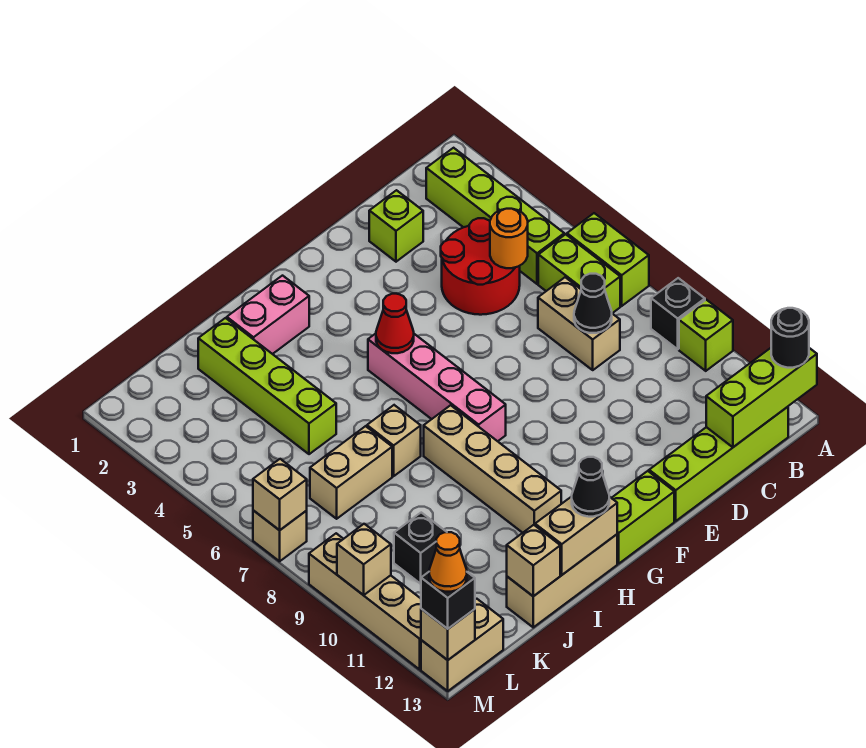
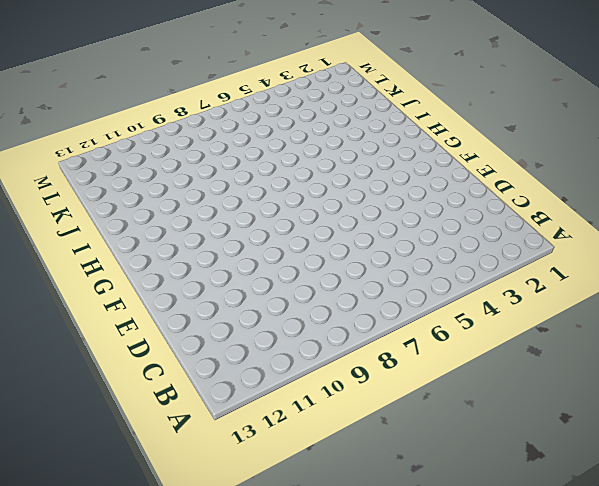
none -> lime 1x2 brick [567,213,649,306]
none -> black 1x1 brick [651,278,705,349]
none -> lime 1x1 brick [679,300,733,371]
none -> lime 1x4 brick [426,148,564,284]

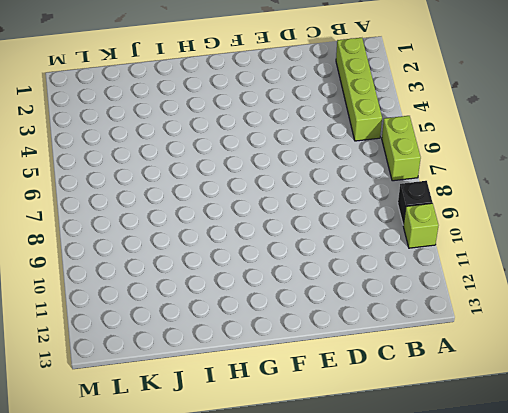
none -> lime 1x2 brick [538,234,620,313]
none -> lime 1x4 brick [649,407,788,521]
none -> red 2x2 round brick [441,218,520,315]
none -> tan 1x2 brick [538,277,620,370]

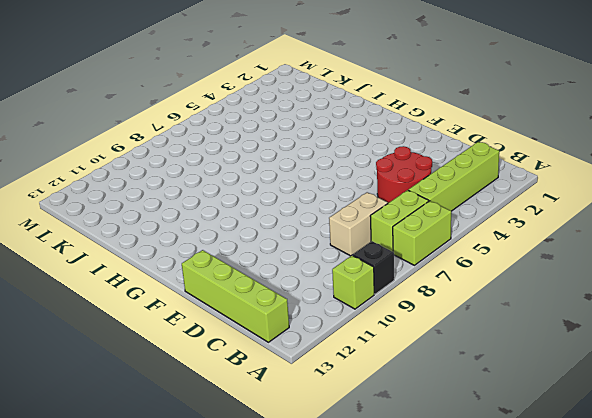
none -> lime 1x1 brick [369,190,423,262]
none -> lime 1x2 brick [612,471,674,563]
none -> pink 1x4 brick [368,334,506,441]
none -> pink 1x2 brick [227,276,309,354]

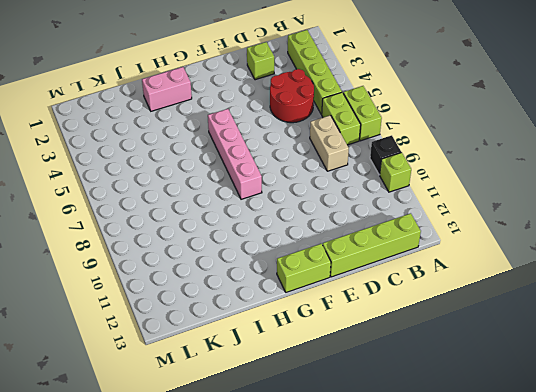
none -> tan 1x4 brick [424,405,561,533]
none -> tan 1x3 brick [507,534,617,627]
none -> tan 1x1 brick [367,405,421,476]
none -> lime 1x4 brick [198,318,336,454]

